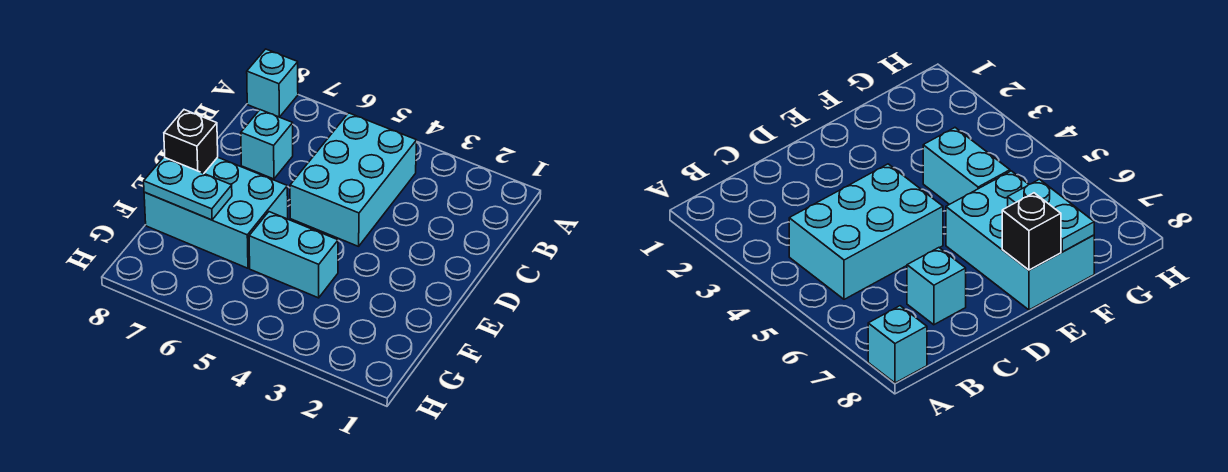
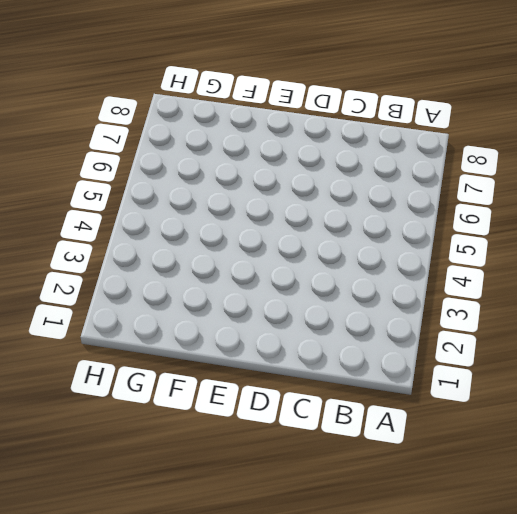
none -> cyan 1x1 brick [247,49,298,117]
none -> cyan 2x3 brick [290,113,417,246]

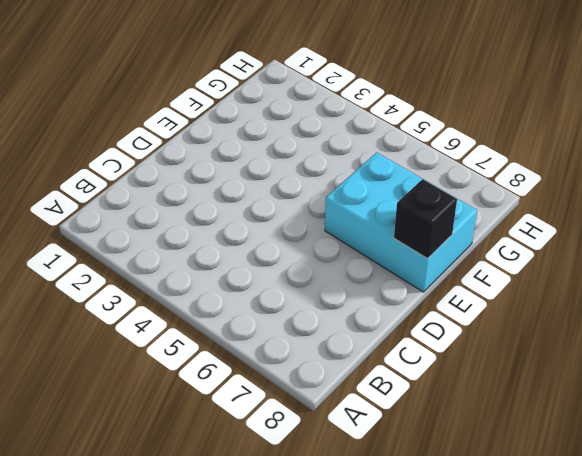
none -> cyan 1x1 brick [247,49,298,117]
none -> cyan 2x3 brick [290,113,417,246]

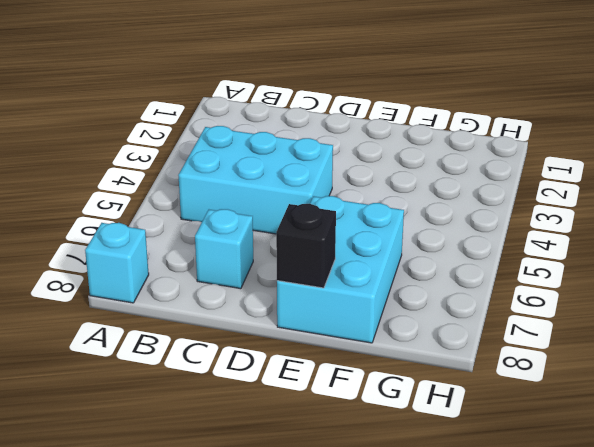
none -> cyan 1x2 brick [249,212,338,298]
none -> cyan 1x2 plate [144,157,232,220]

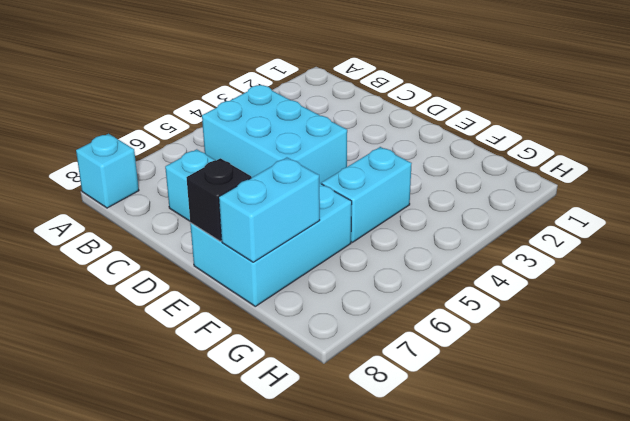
cyan 1x2 brick [219,158,320,262] -> cyan 1x2 plate [144,157,232,220]

